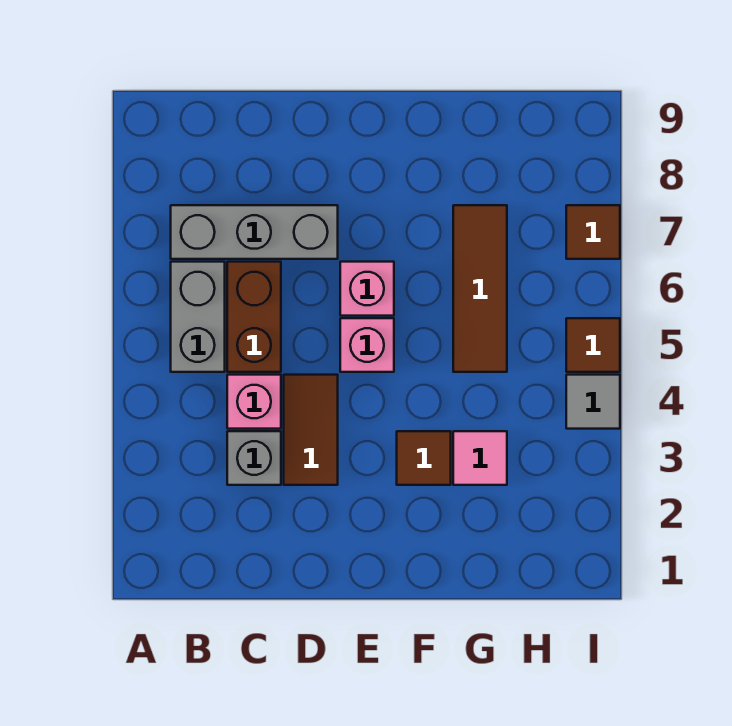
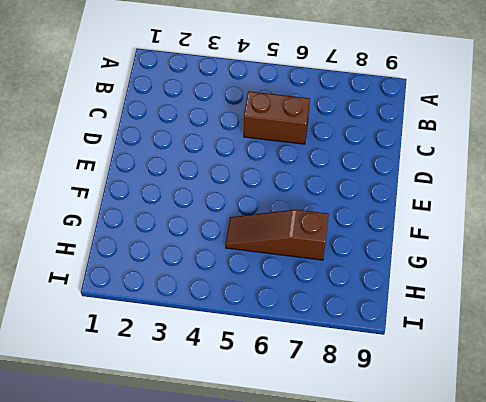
brown 1x3 slope [226,210,329,260] -> brown 1x3 tile [453,205,507,372]
none -> grey 1x2 brick [171,262,225,372]
none -> grey 1x3 brick [171,205,338,259]
none -> grey 1x1 brick [227,431,281,485]

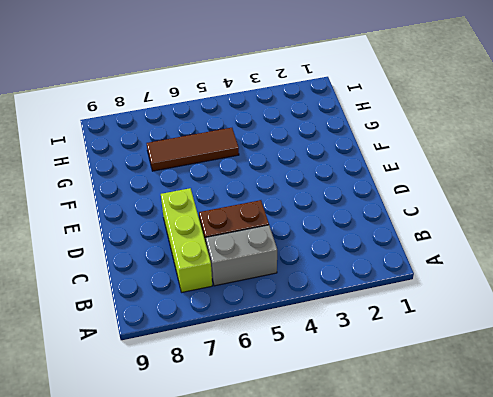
lime 1x3 brick [161,188,212,292] -> grey 1x3 brick [171,205,338,259]
none -> grey 1x1 brick [227,431,281,485]
none -> pink 1x1 brick [227,375,281,429]
none -> brown 1x2 tile [284,375,338,485]

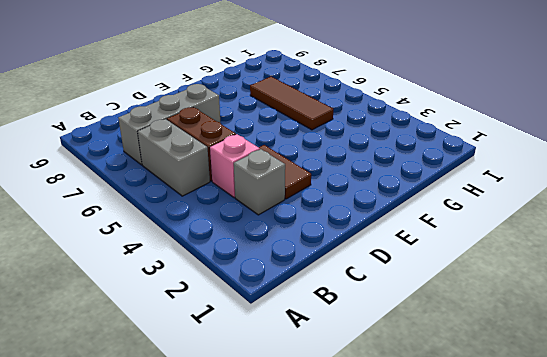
none -> pink 1x1 brick [340,318,394,372]
none -> pink 1x1 brick [340,262,394,316]
none -> brown 1x1 tile [397,431,451,485]

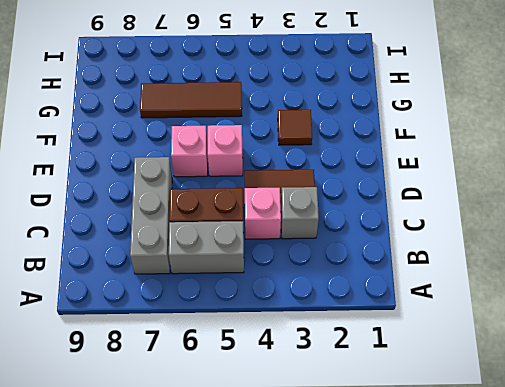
none -> pink 1x1 tile [453,431,507,485]
none -> grey 1x1 tile [566,375,620,429]
none -> brown 1x1 tile [566,318,620,372]

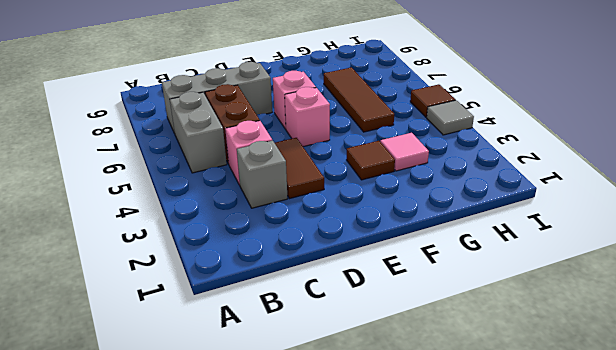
none -> brown 1x1 tile [566,205,620,259]

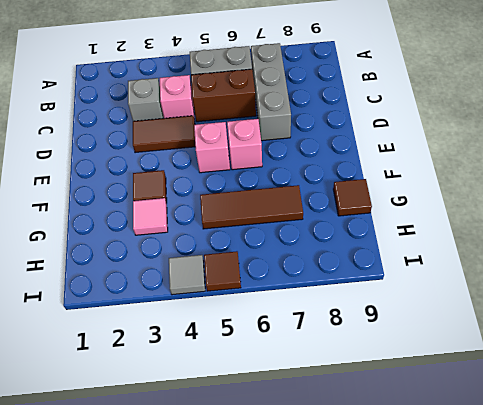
brown 1x1 tile [333,179,372,216] -> brown 1x1 tile moved to [566,205,620,259]

